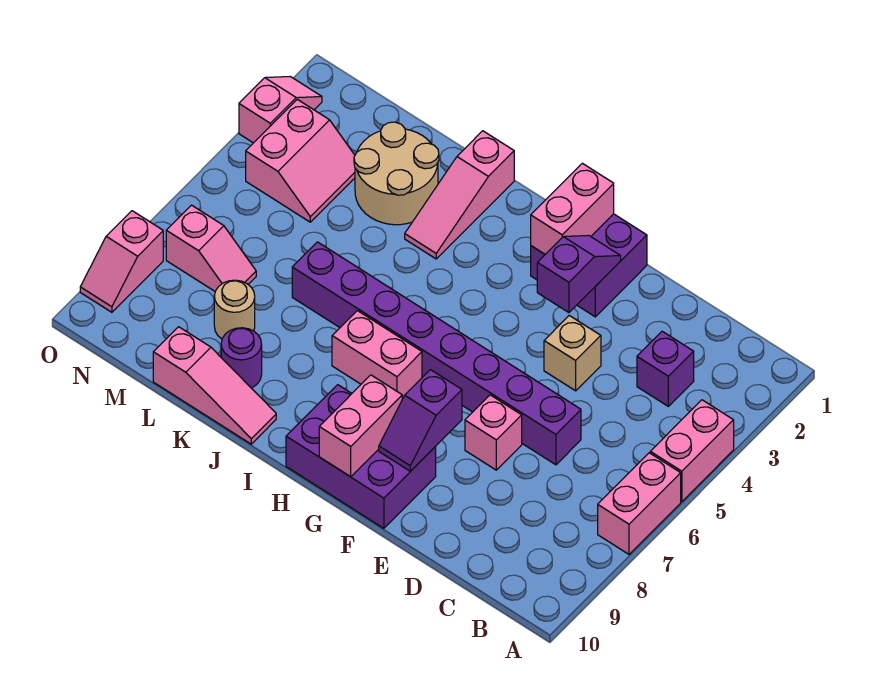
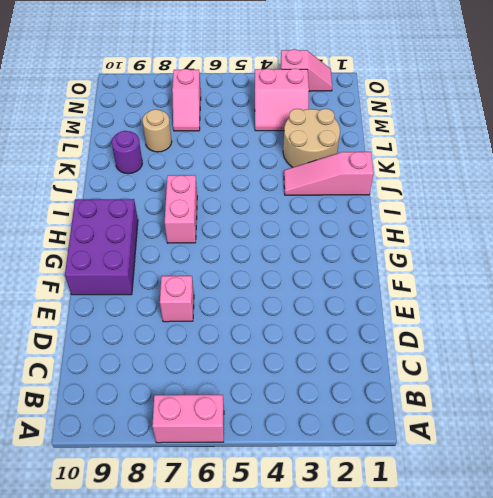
none -> pink 1x2 brick [650,400,734,502]
none -> purple 1x1 brick [637,331,694,406]
none -> purple 1x8 brick [292,242,581,465]

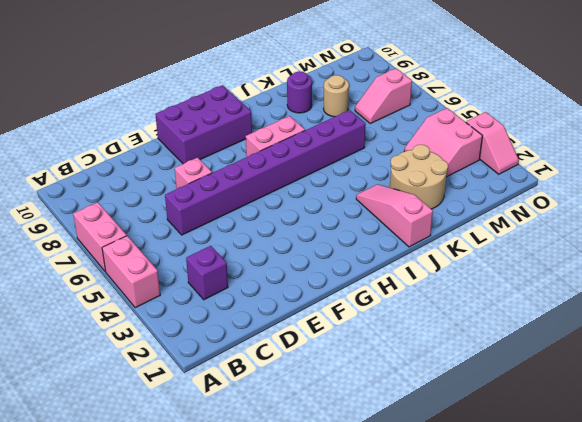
none -> tan 1x1 brick [544,316,601,391]
none -> purple 2x2 brick [531,214,647,317]
none -> pink 1x3 slope [153,327,276,444]

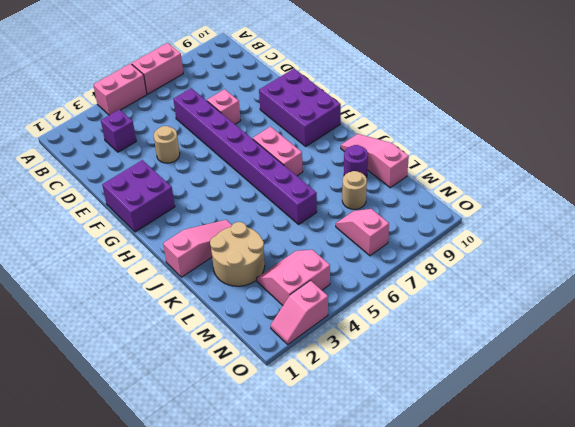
tan 1x1 round brick [154,126,180,163] -> tan 1x1 brick [544,316,601,391]
none -> pink 1x2 slope [80,211,163,312]
none -> purple 1x2 slope [537,235,621,313]
none -> purple 1x2 slope [379,370,462,471]

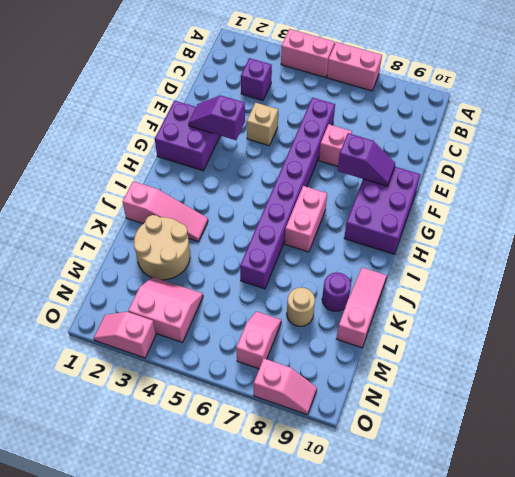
none -> pink 1x2 brick [531,163,614,254]
none -> pink 1x2 brick [319,375,402,477]

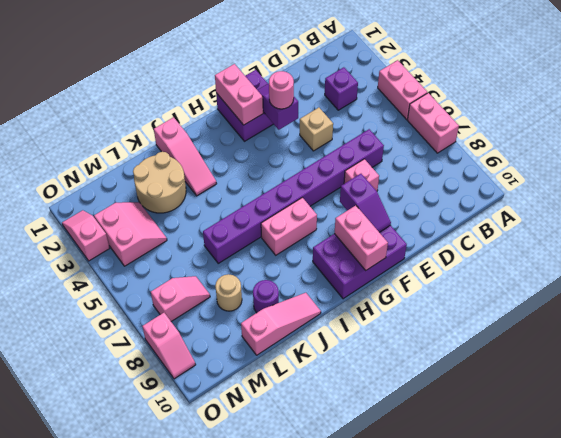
pink 1x1 round brick [269,71,294,109] -> none

